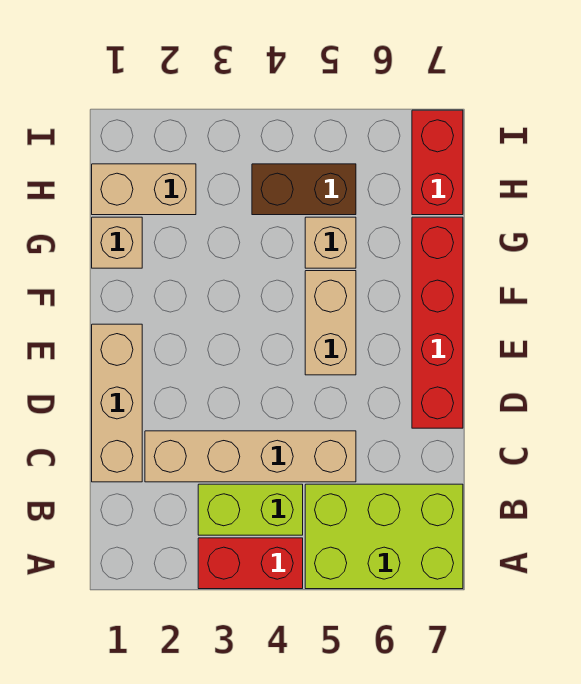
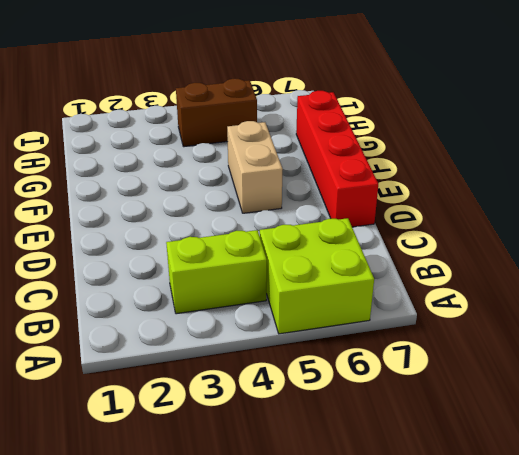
lime 2x2 brick [260,218,374,334] -> lime 2x3 brick [305,484,463,589]
none -> red 1x2 brick [198,538,303,589]
none -> tan 1x3 brick [92,324,142,482]
none -> tan 1x4 brick [145,431,356,482]

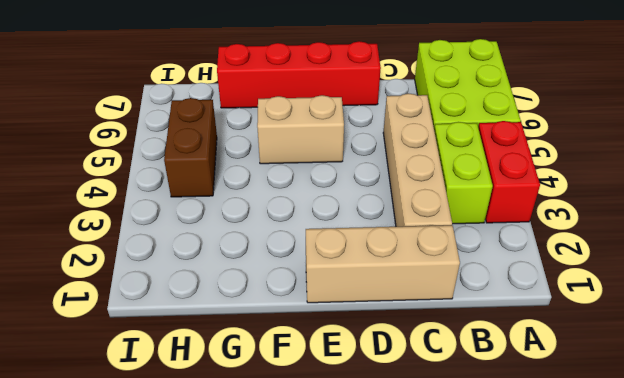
none -> tan 1x1 brick [92,217,142,268]
none -> tan 1x1 brick [305,217,356,268]
none -> tan 1x2 brick [92,164,196,215]

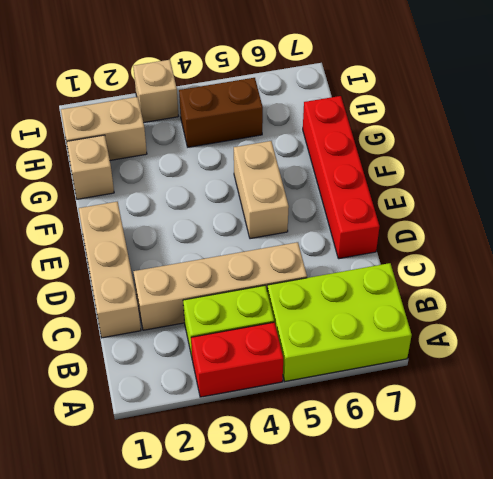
tan 1x1 brick [133,60,178,123] -> tan 1x1 brick moved to [305,217,356,268]
none -> red 1x2 brick [412,110,463,215]

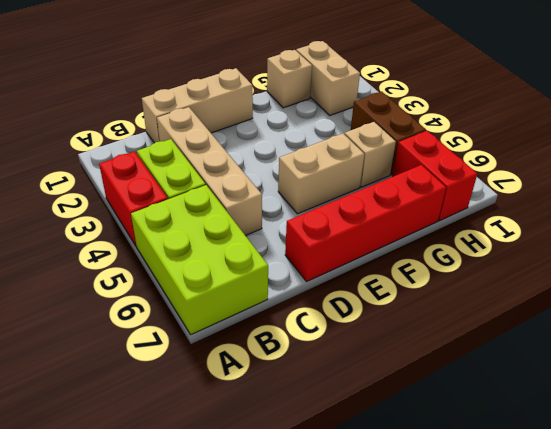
red 1x2 brick [393,131,477,221] -> red 1x2 brick turned to [412,110,463,215]

